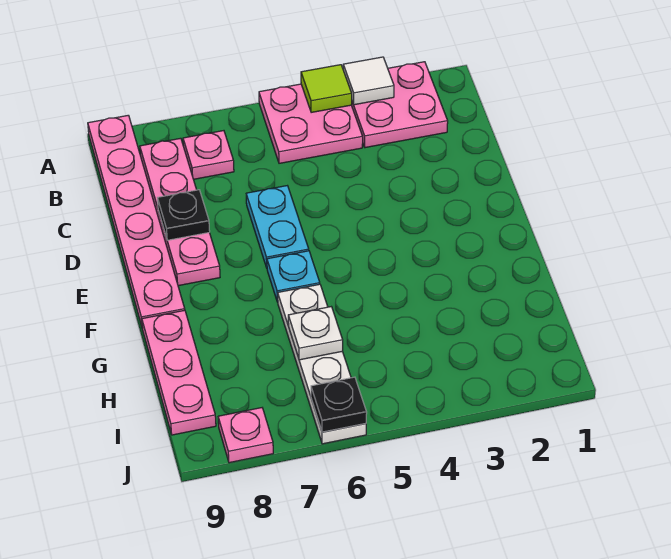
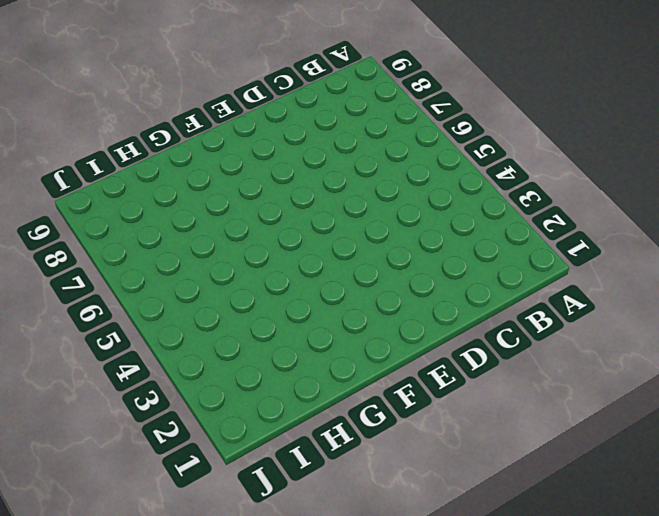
none -> pink 2x2 plate [352,62,448,148]
none -> pink 2x2 plate [259,84,363,163]
none -> pink 1x6 plate [88,115,185,326]

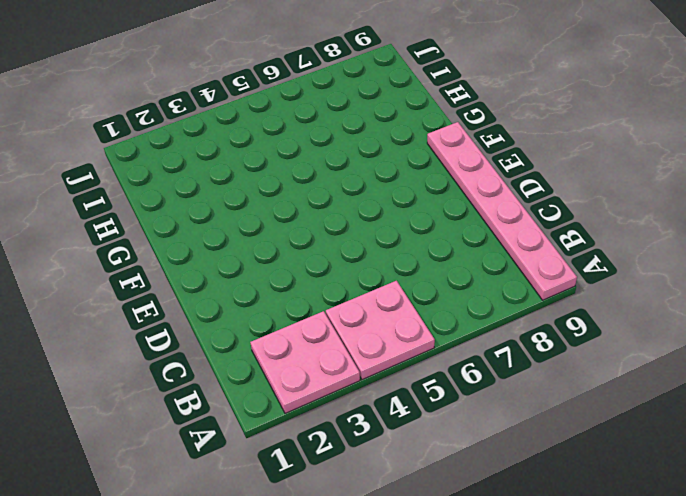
none -> pink 1x1 plate [183,131,234,179]
none -> pink 1x4 plate [140,138,220,286]
none -> cyan 1x2 plate [246,186,309,268]

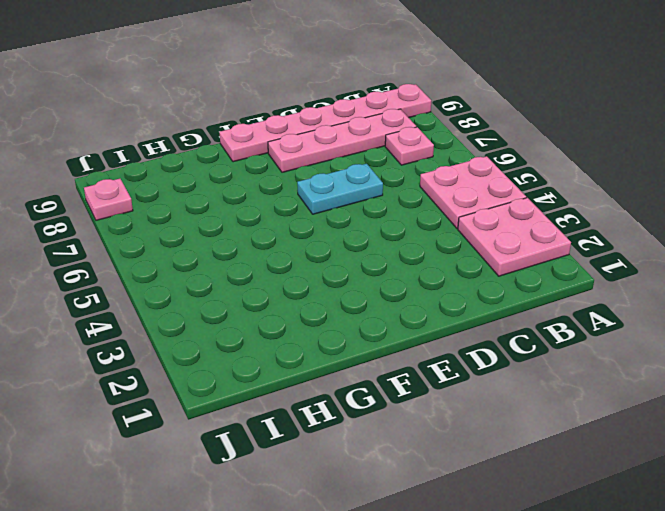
none -> cyan 1x1 plate [267,251,320,302]
none -> white 1x4 plate [278,284,366,444]
none -> pink 1x3 plate [142,310,216,435]

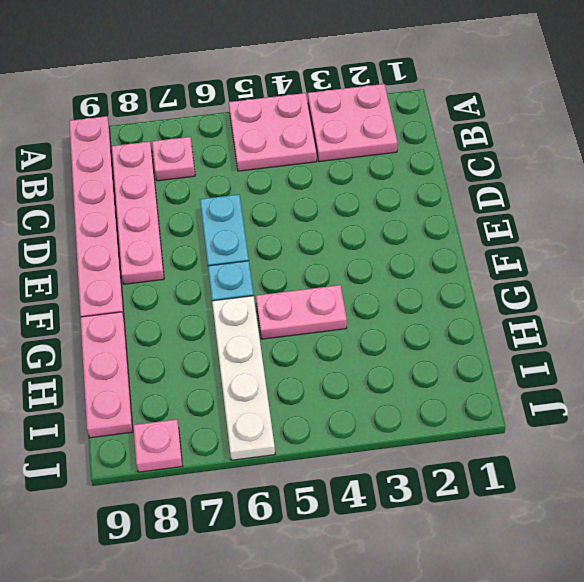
pink 1x2 plate [256,285,347,339] -> none
none -> white 1x1 tile [343,57,394,105]
none -> lime 1x1 tile [301,65,352,113]
none -> black 1x1 plate [158,190,210,240]

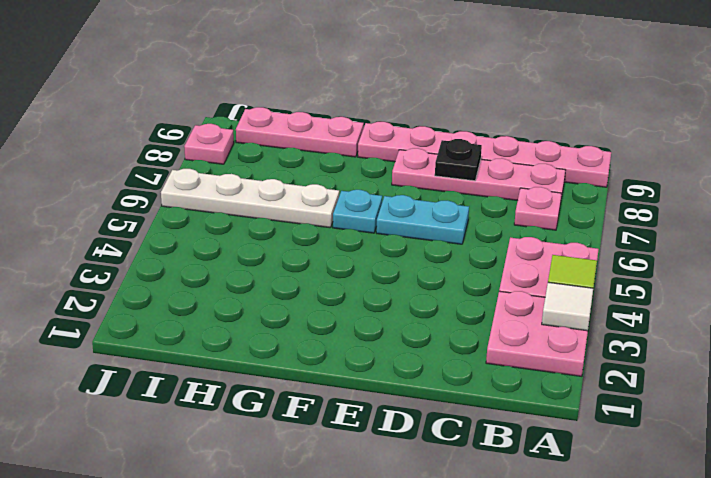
none -> white 1x1 plate [288,307,343,360]
none -> black 1x1 plate [311,377,367,432]

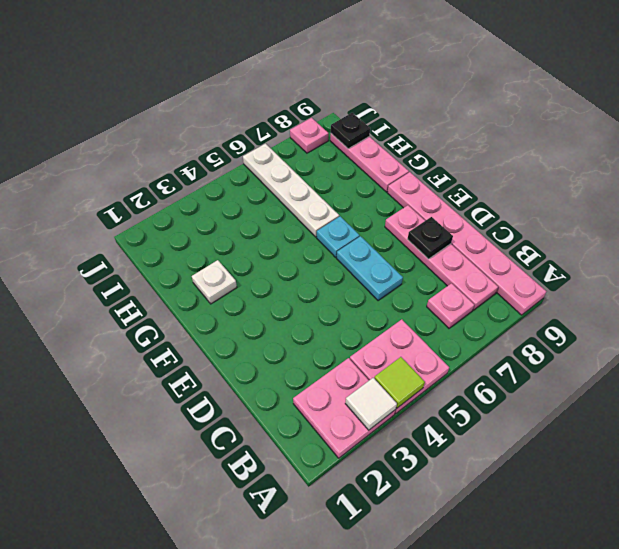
white 1x1 plate [192,260,237,304] -> white 1x1 plate moved to [288,307,343,360]
black 1x1 plate [331,113,370,149] -> black 1x1 plate moved to [311,377,367,432]

